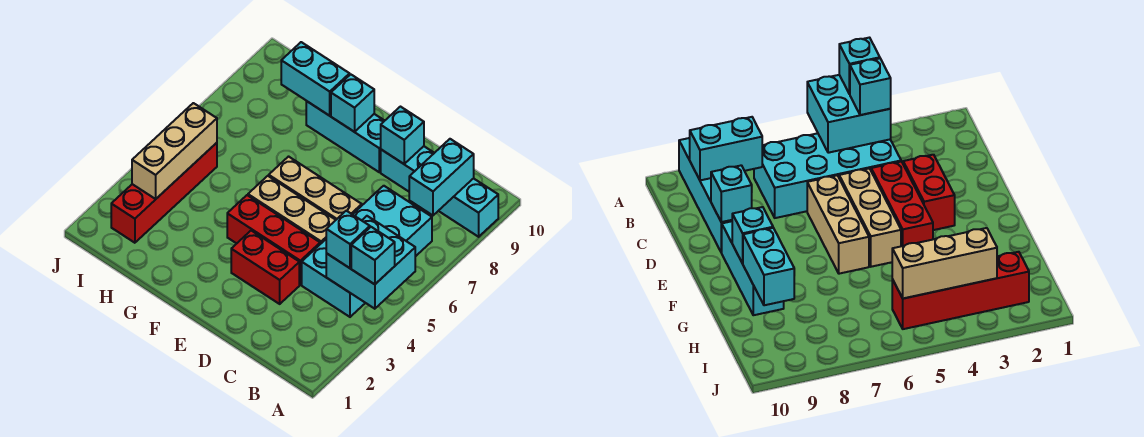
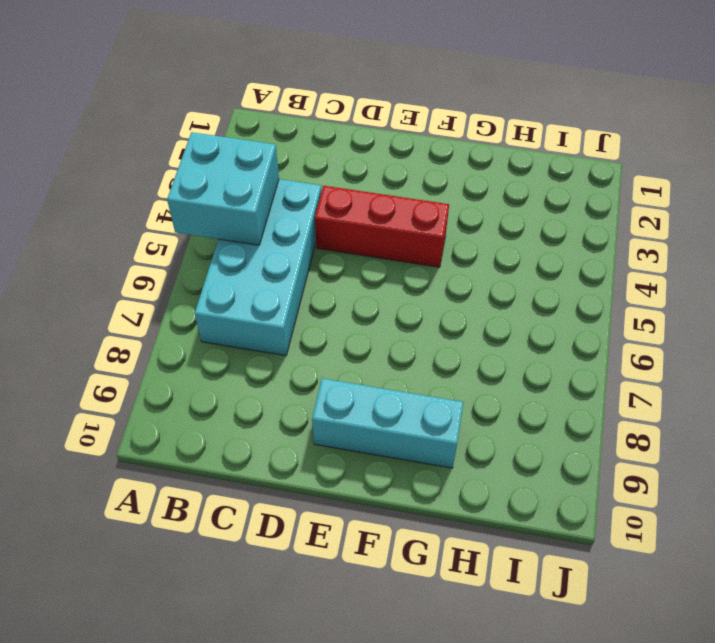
none -> cyan 1x4 brick [381,146,498,237]
none -> red 1x2 brick [231,231,299,304]
none -> tan 1x3 brick [248,176,335,244]

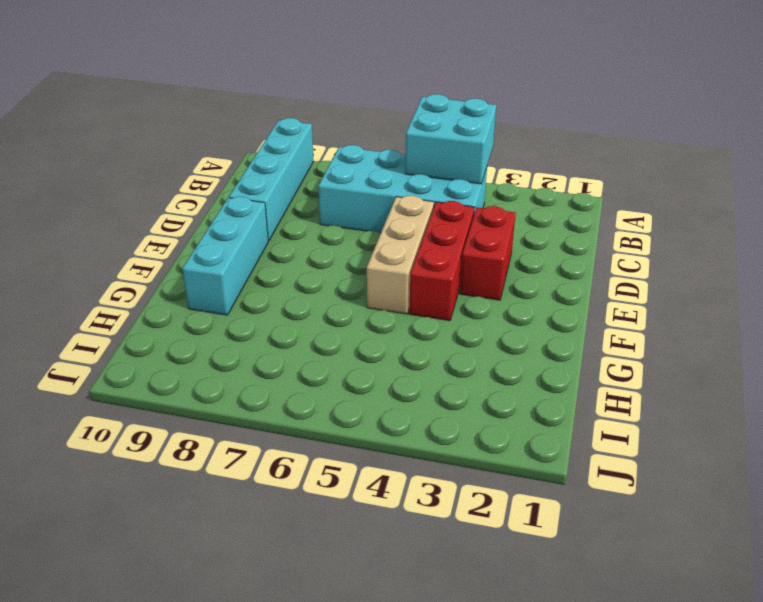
none -> tan 1x3 brick [269,157,362,220]
none -> red 1x4 brick [111,143,217,243]
none -> cyan 1x2 brick [409,139,474,215]

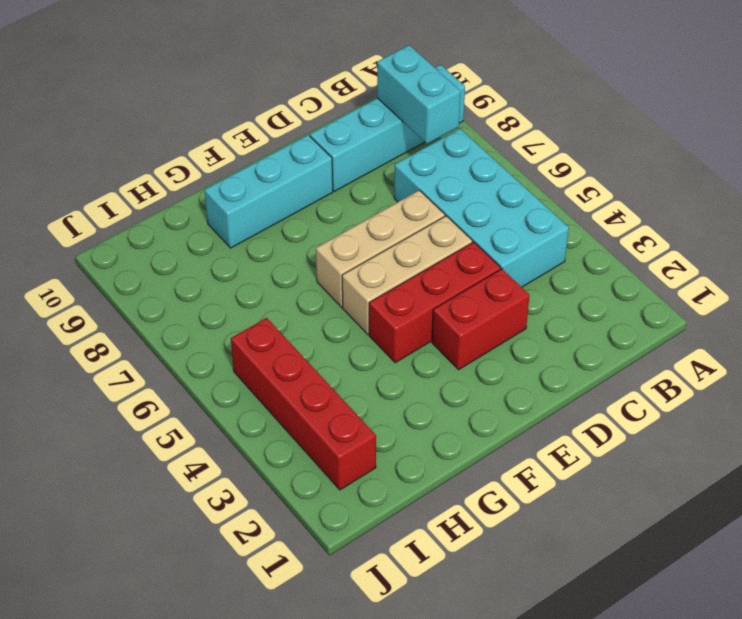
none -> cyan 2x2 brick [326,216,415,309]
none -> cyan 1x1 brick [381,107,424,164]
none -> cyan 1x1 brick [331,74,374,132]

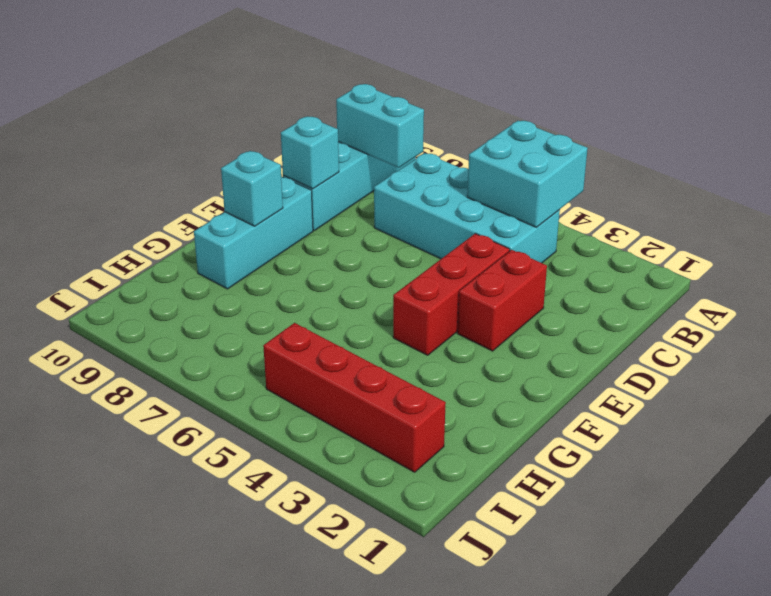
none -> tan 1x3 brick [248,176,335,244]
none -> tan 1x3 brick [269,157,362,220]
none -> cyan 1x2 brick [281,42,350,116]

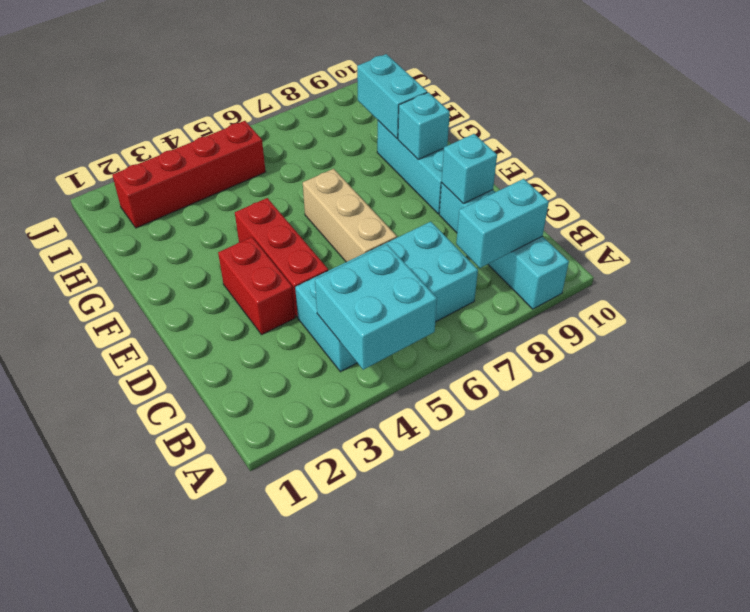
none -> tan 1x3 brick [248,176,335,244]
none -> tan 1x3 brick [132,103,217,199]
none -> cyan 1x1 brick [351,227,395,284]

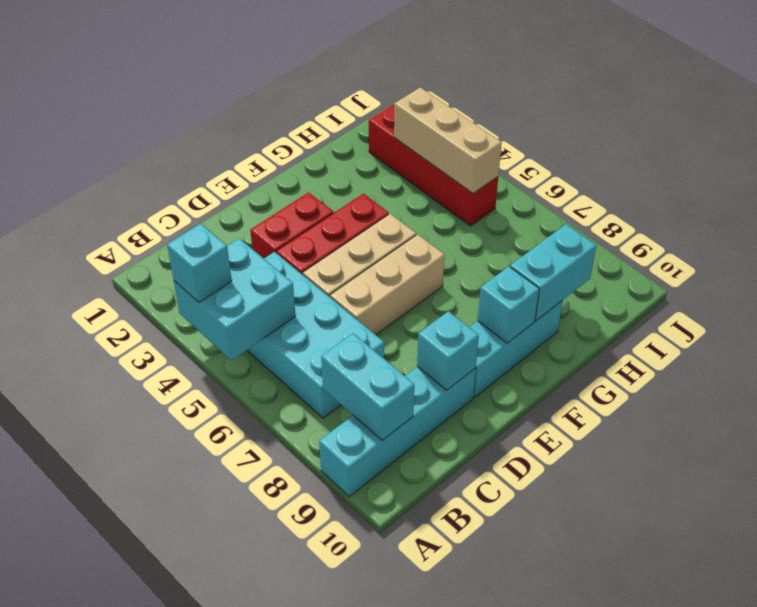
none -> cyan 1x1 brick [326,211,370,268]

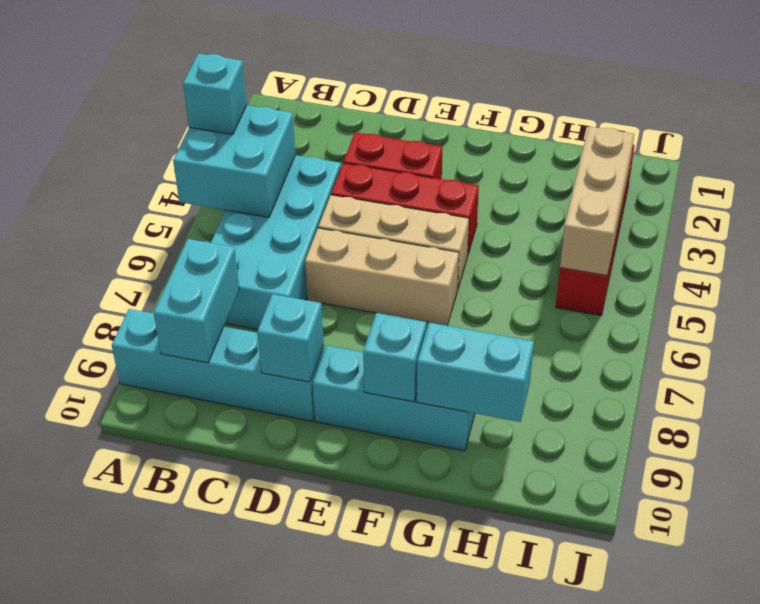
none -> cyan 1x1 brick [326,211,370,268]

